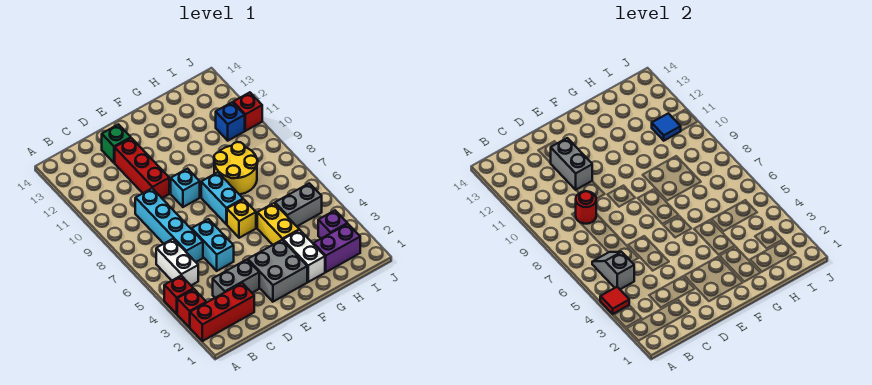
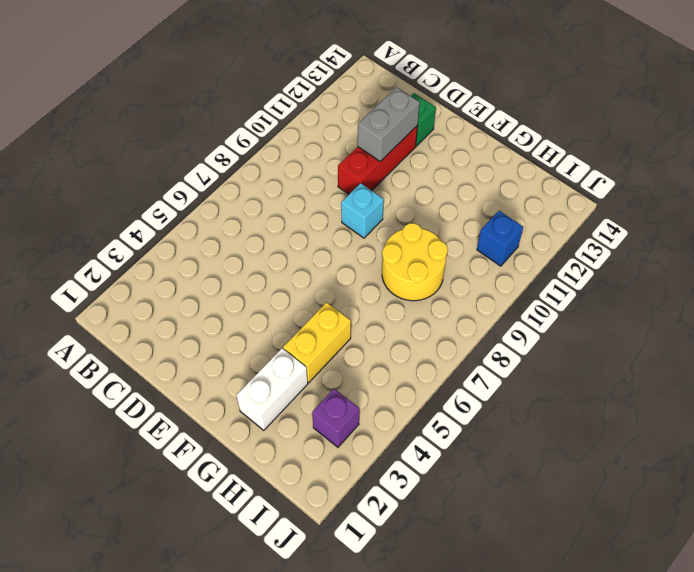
none -> red 1x3 brick [190,283,254,341]
none -> red 1x1 brick [177,289,206,327]
none -> red 1x1 brick [164,276,193,314]

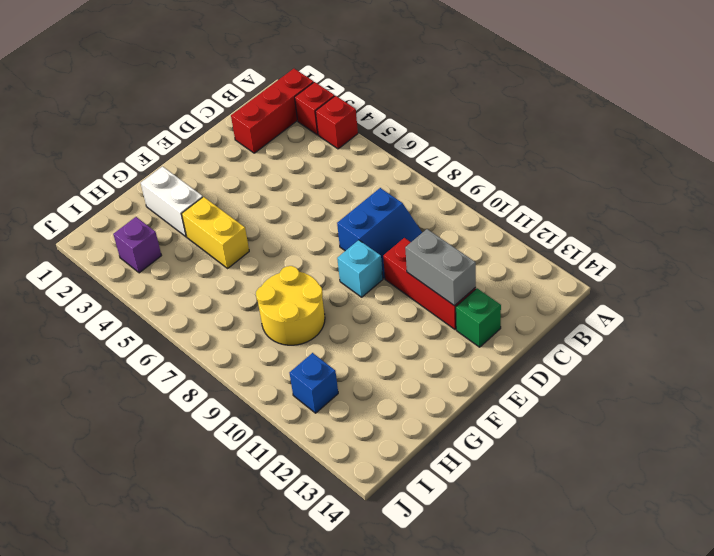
blue 2x2 slope [337,188,422,278] -> cyan 1x4 brick [135,188,203,262]
none -> white 1x2 brick [156,239,198,285]
none -> grey 1x2 brick [213,260,259,298]
none -> cyan 1x2 brick [192,219,234,271]

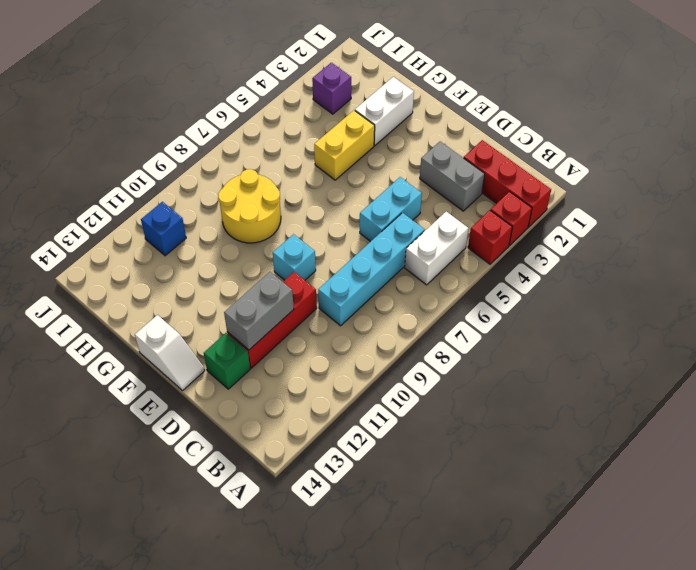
white 1x2 slope [135,315,205,391] -> none
none -> grey 2x2 brick [248,240,307,302]
none -> yellow 1x1 brick [227,199,256,238]
none -> cyan 1x2 brick [201,172,243,224]

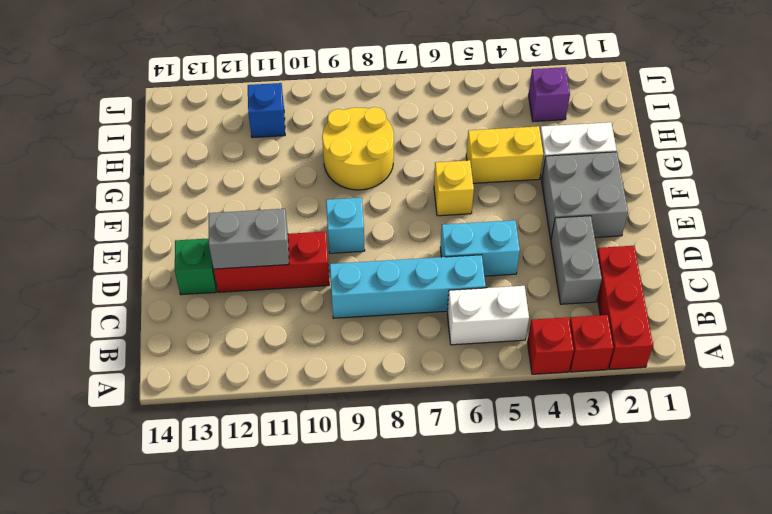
none -> cyan 1x2 brick [201,172,243,224]
none -> purple 1x2 brick [314,224,360,272]
none -> grey 1x2 brick [275,183,322,226]

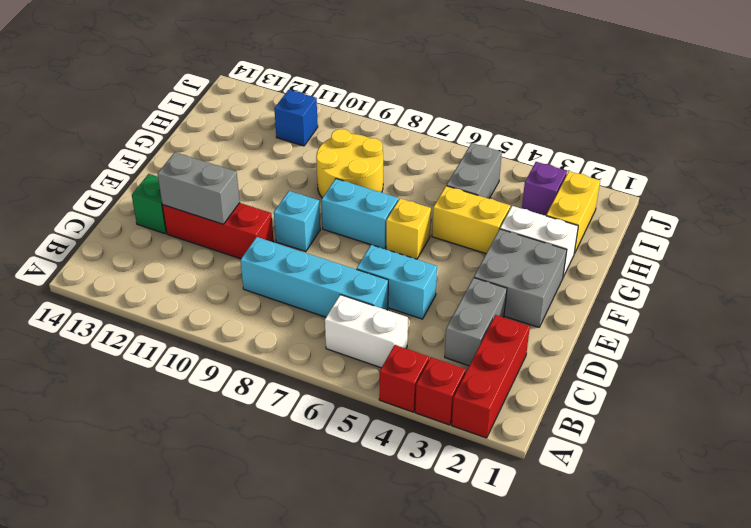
yellow 1x2 brick [546,171,600,254] -> purple 1x2 brick [314,224,360,272]
none -> red 1x1 brick [233,92,262,131]
none -> red 1x1 tile [600,287,629,314]
none -> grey 1x2 slope [592,252,634,289]

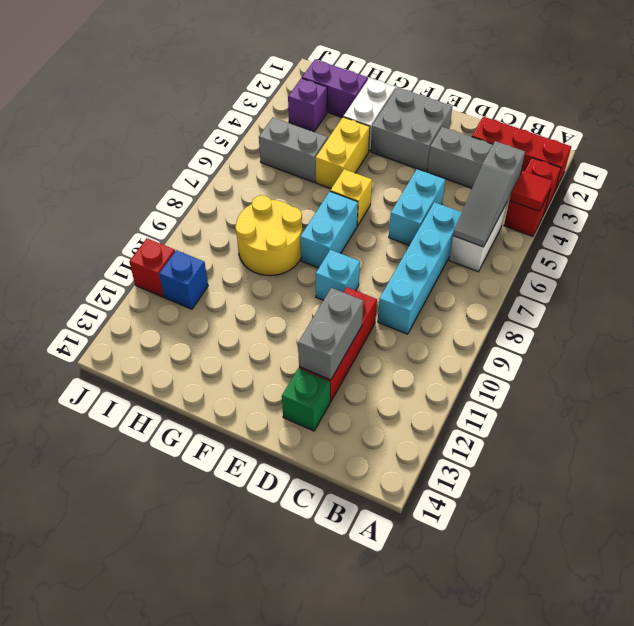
grey 1x3 slope [453,141,525,247] -> grey 1x2 slope [592,252,634,289]
none -> red 1x1 round brick [576,191,596,224]
none -> blue 1x1 tile [652,113,681,141]

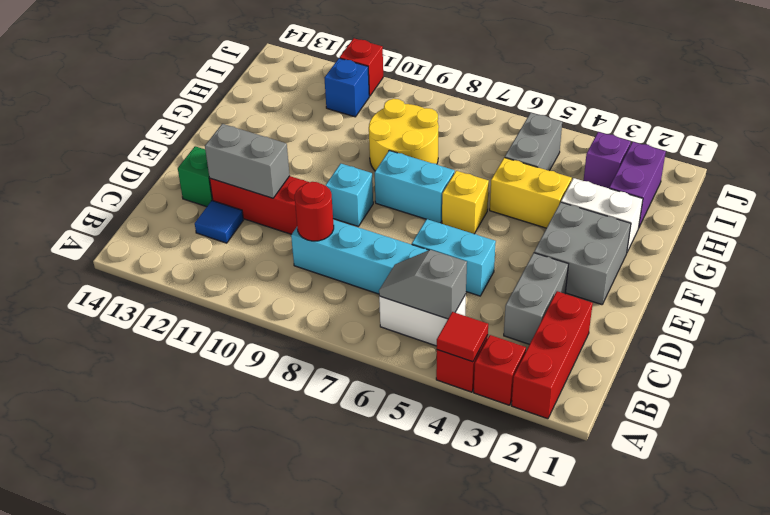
blue 1x1 tile [195,200,243,243] -> blue 1x1 tile moved to [652,113,681,141]

